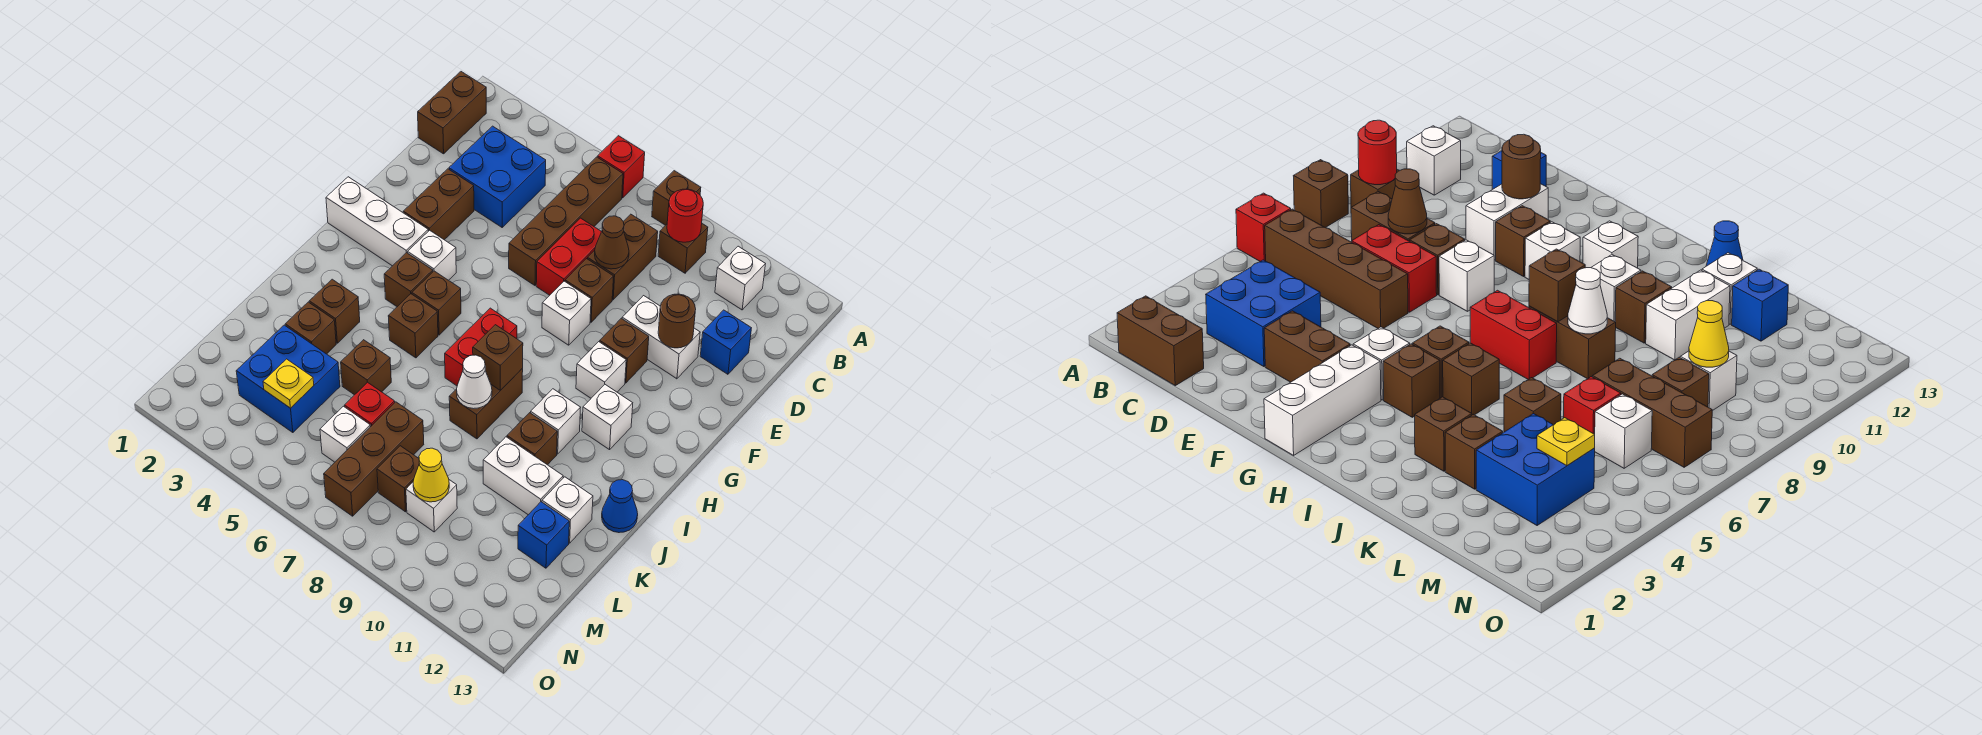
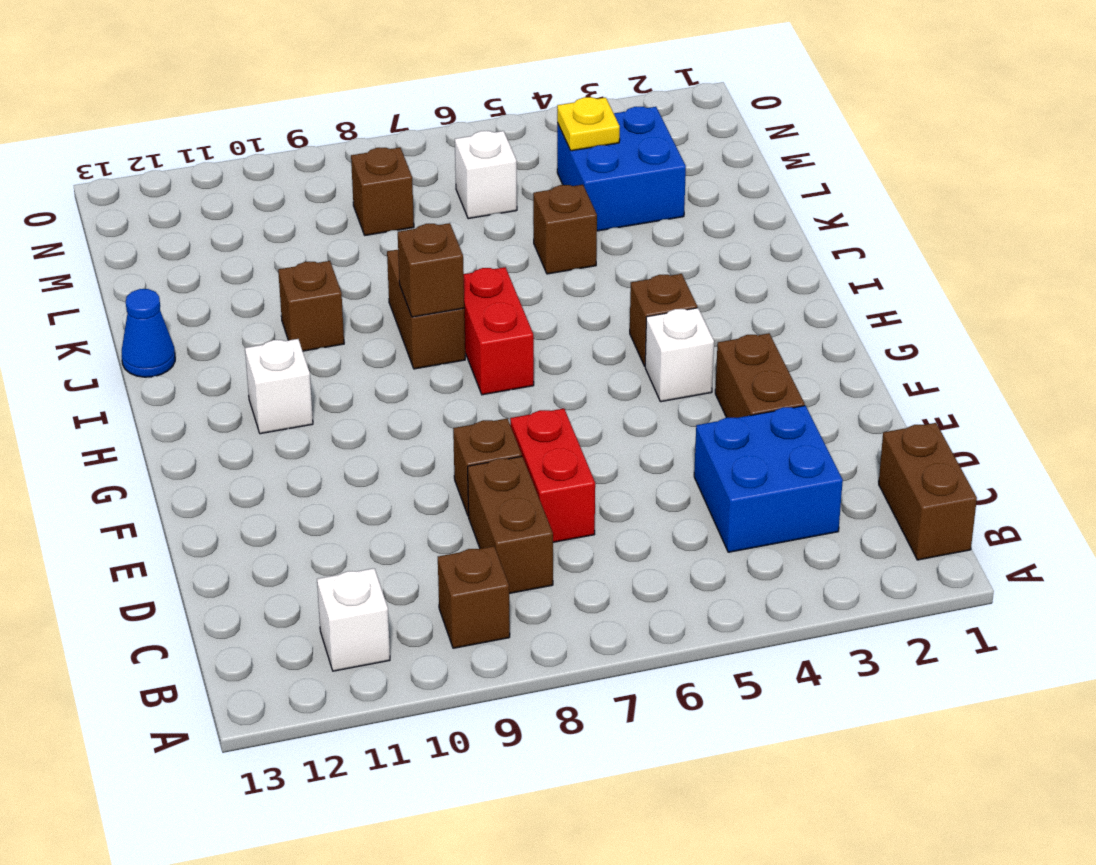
none -> red 1x1 brick [598,136,645,198]
none -> brown 1x1 brick [652,171,701,225]
none -> brown 1x4 brick [509,157,623,285]
none -> blue 1x1 brick [700,310,751,374]

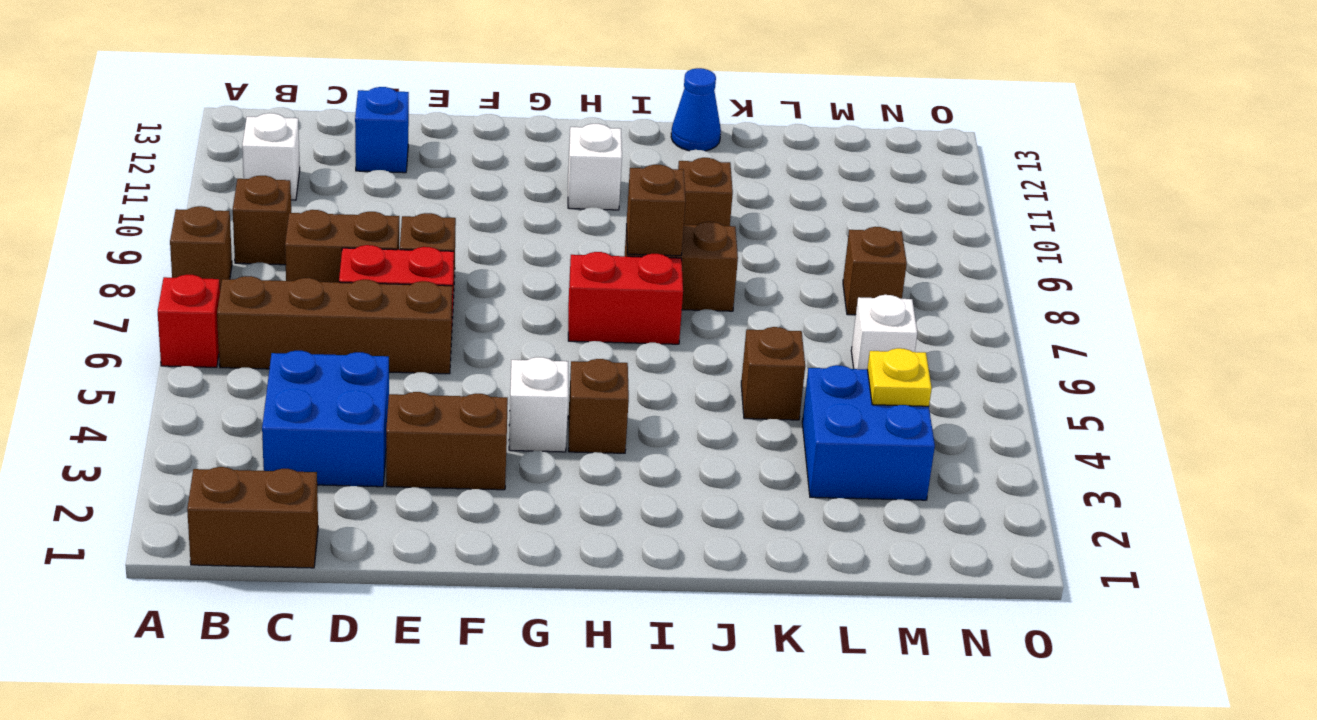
none -> white 1x2 brick [622,296,700,379]
none -> white 1x1 brick [542,281,591,345]
none -> brown 1x1 brick [600,318,649,383]
none -> white 1x3 brick [326,177,428,266]

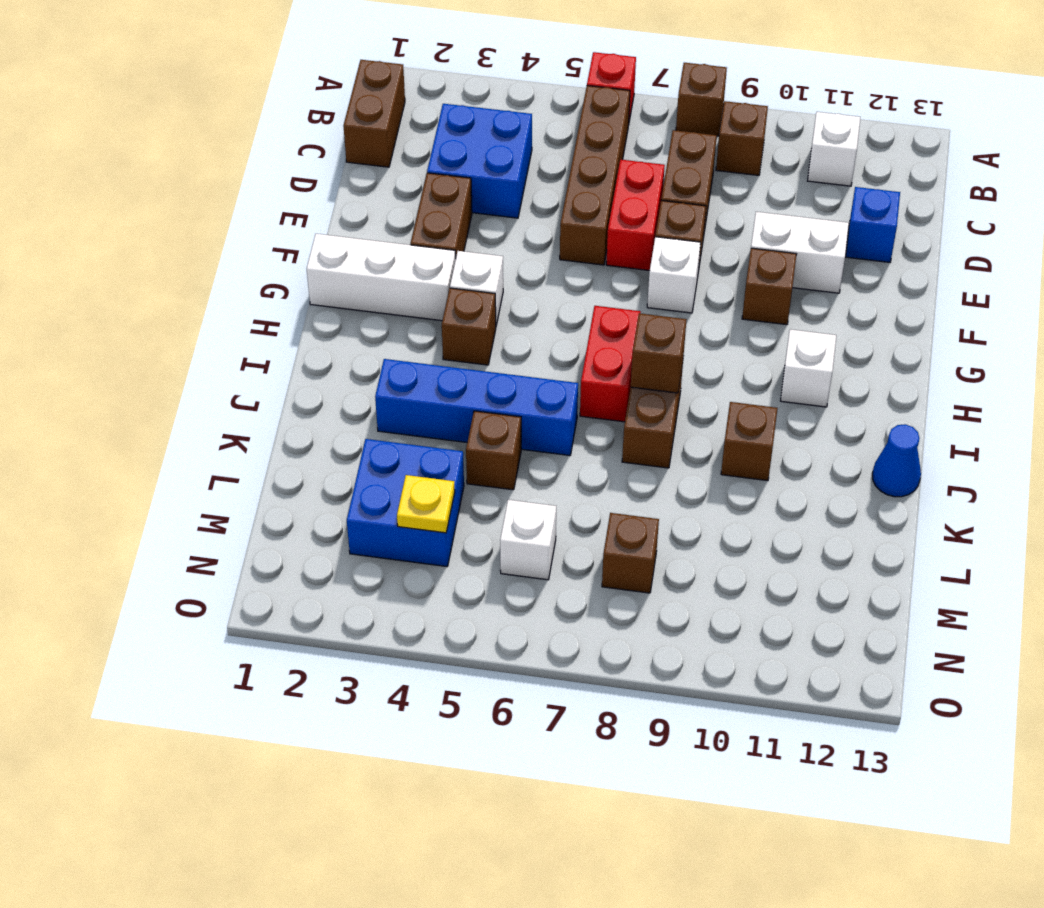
blue 1x4 brick [375,359,578,456] -> brown 1x1 brick [309,279,360,343]
none -> white 1x1 brick [576,342,626,398]
none -> brown 1x1 brick [412,271,461,335]
none -> brown 1x1 brick [388,294,438,358]
none -> white 1x1 brick [531,389,581,454]

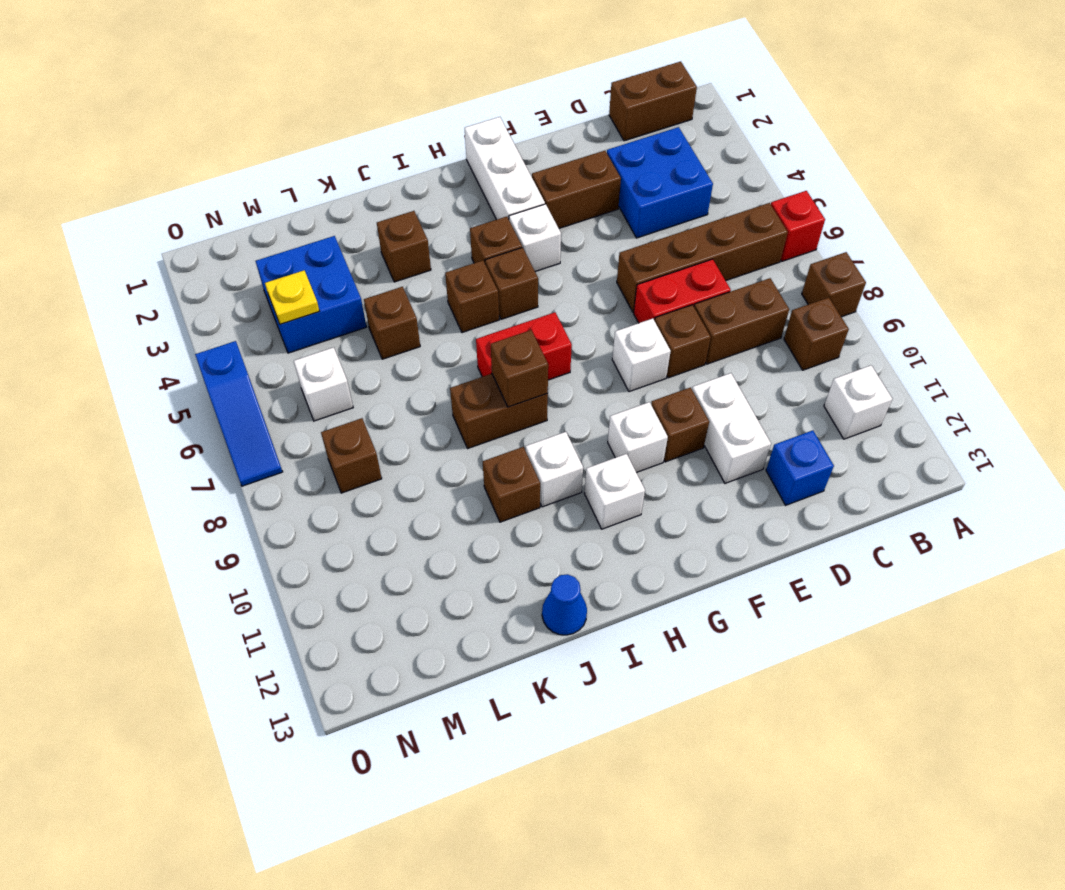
blue 1x3 slope [195,341,283,486] -> none
none -> brown 1x1 brick [285,302,336,354]
none -> white 1x2 brick [483,437,563,515]
none -> white 1x1 brick [542,477,593,543]
none -> red 1x1 brick [345,382,395,427]

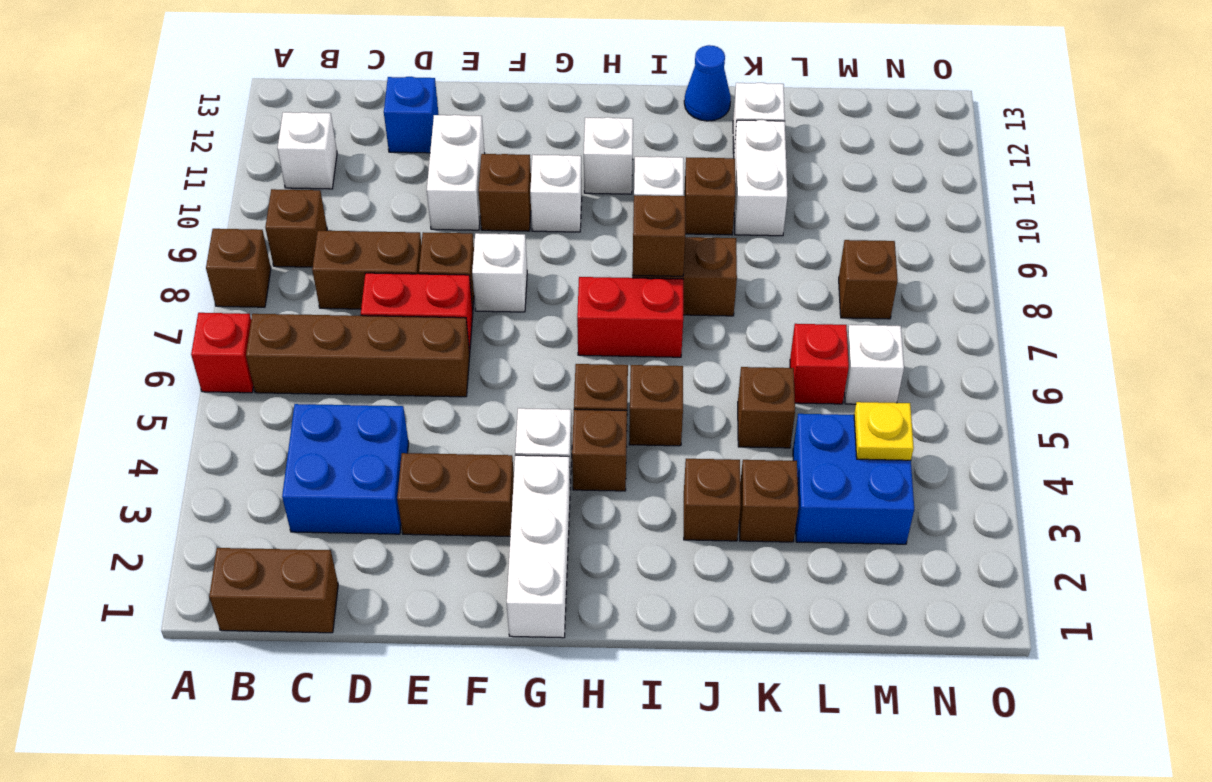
none -> brown 1x3 brick [324,402,424,516]
none -> blue 1x1 brick [518,502,569,568]
none -> white 1x1 brick [406,480,457,532]
none -> red 1x1 round brick [667,189,703,242]

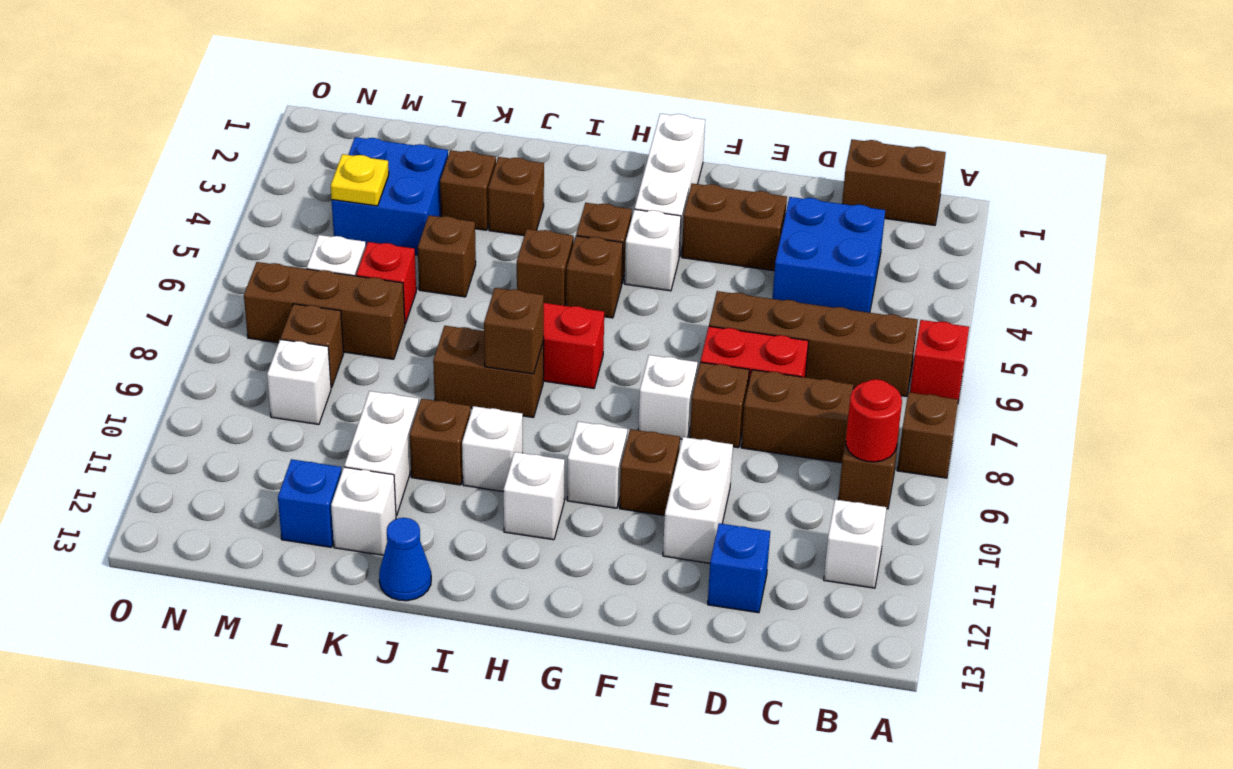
none -> brown 1x1 cone [595,216,629,269]
none -> brown 1x1 round brick [658,294,696,348]
none -> white 1x1 cone [457,355,492,409]
none -> yellow 1x1 cone [413,448,449,502]

